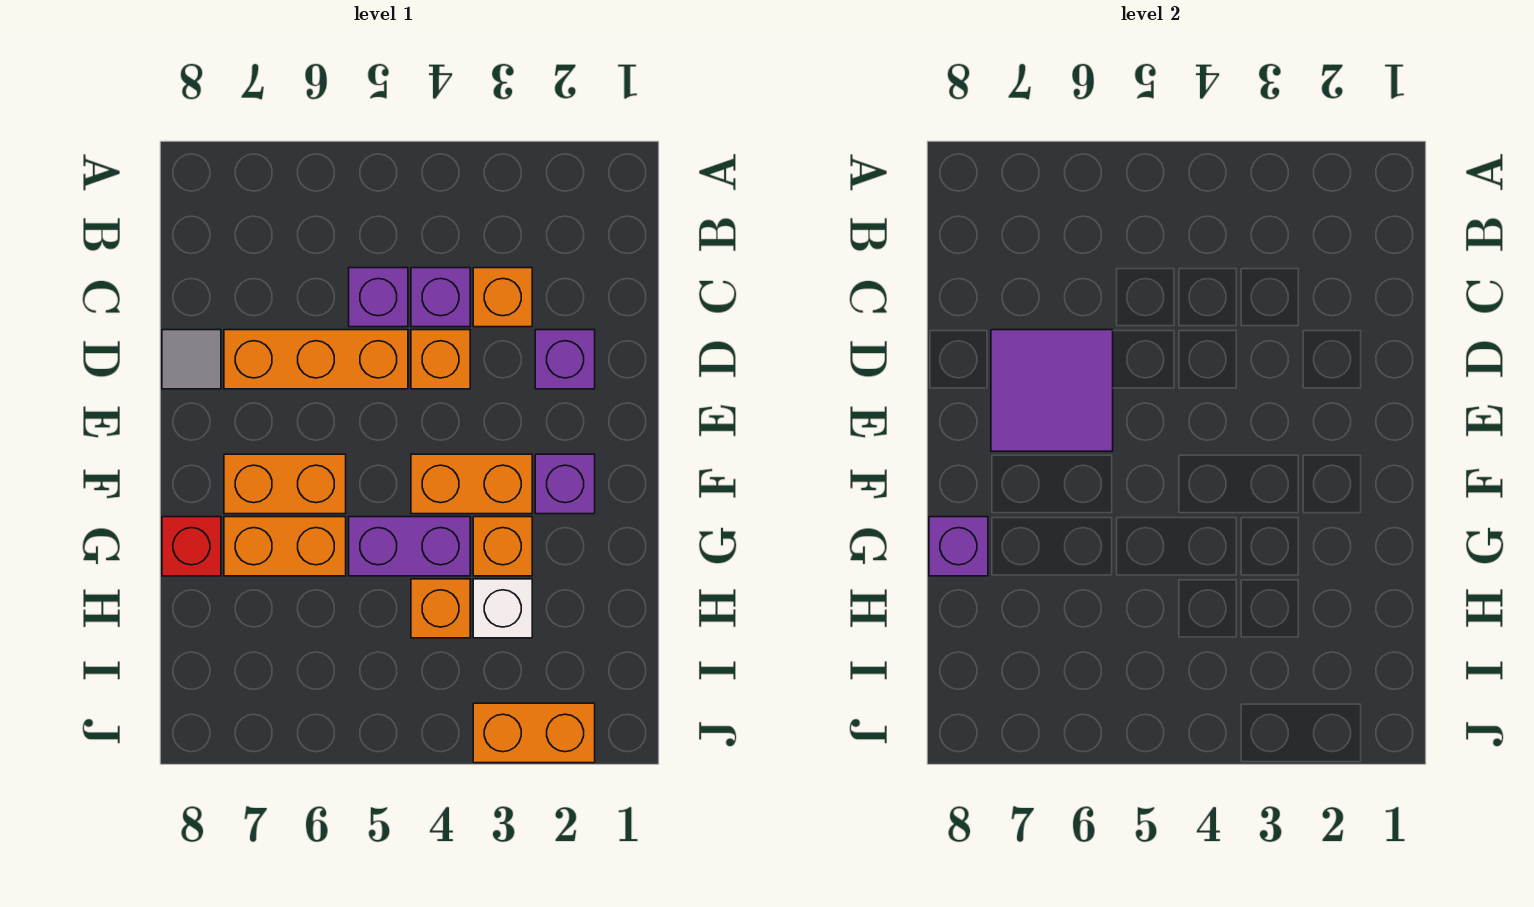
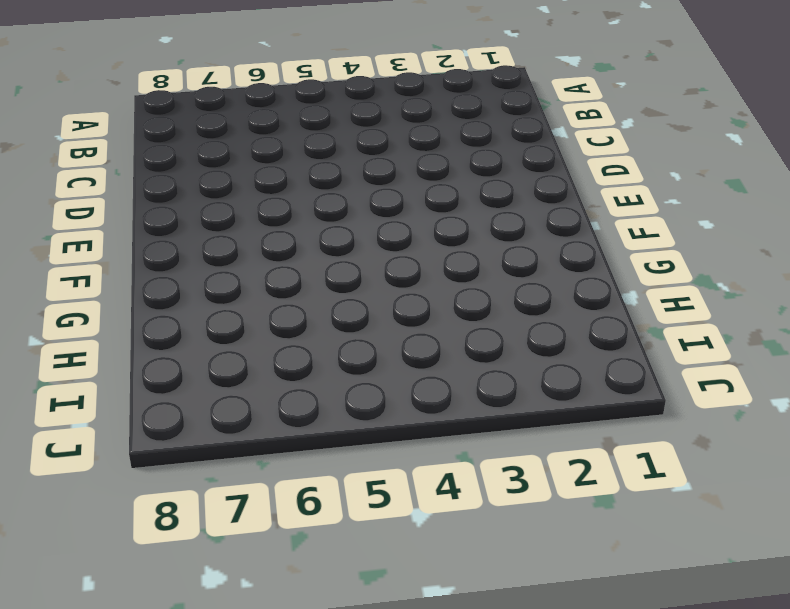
none -> orange 1x1 brick [473,268,532,327]
none -> purple 1x1 brick [411,268,470,327]
none -> purple 1x1 brick [349,268,408,327]

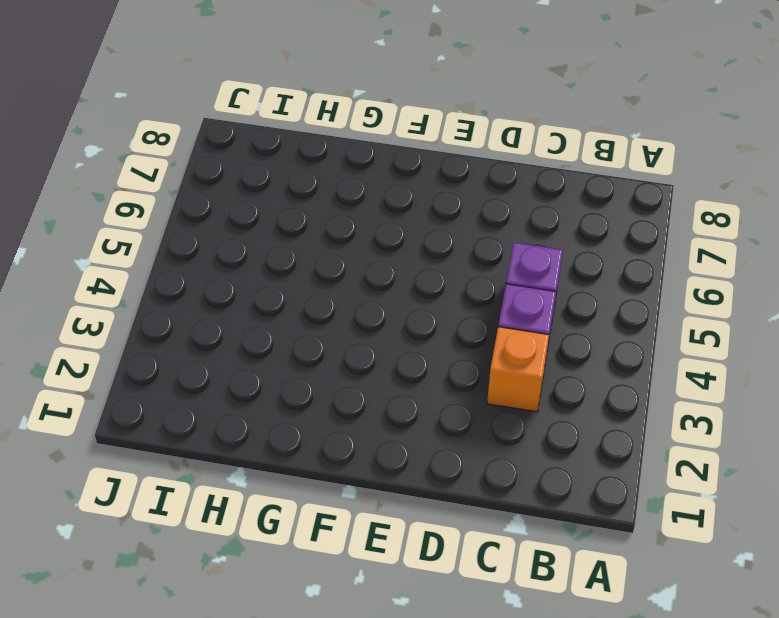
none -> purple 1x1 brick [535,330,595,389]
none -> orange 1x1 brick [411,330,470,389]
none -> orange 1x3 brick [224,330,408,389]

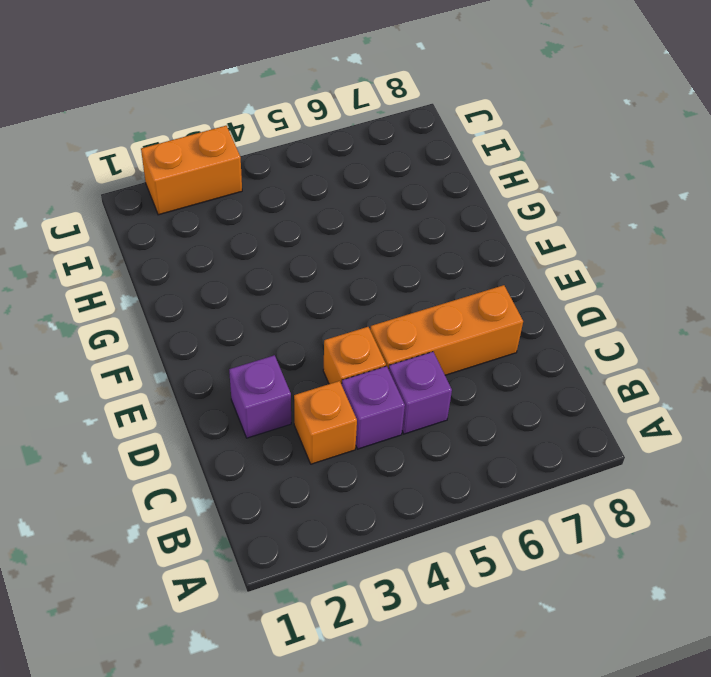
none -> grey 1x1 tile [162,330,221,389]
none -> purple 1x1 brick [535,454,595,514]
none -> orange 1x2 brick [411,454,532,514]

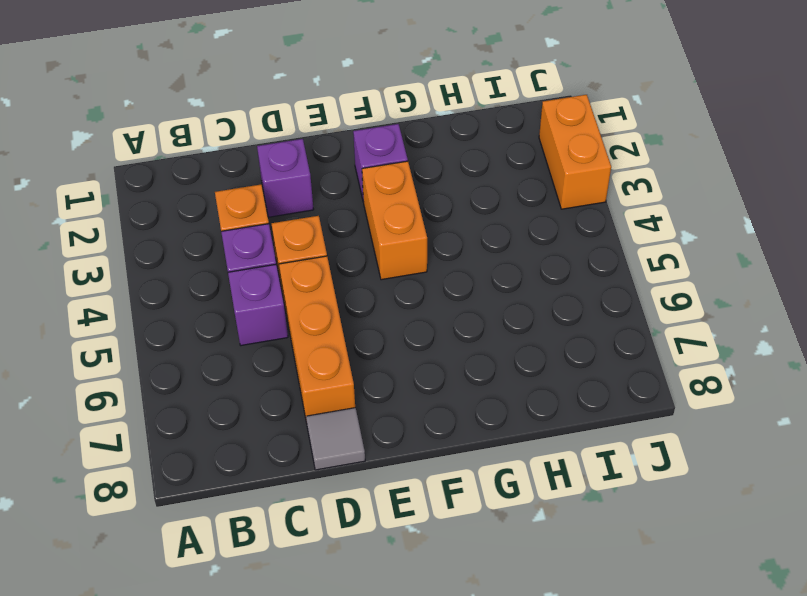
none -> orange 1x2 brick [224,454,346,514]
none -> orange 1x1 brick [473,517,532,576]
none -> purple 1x2 brick [349,517,470,576]

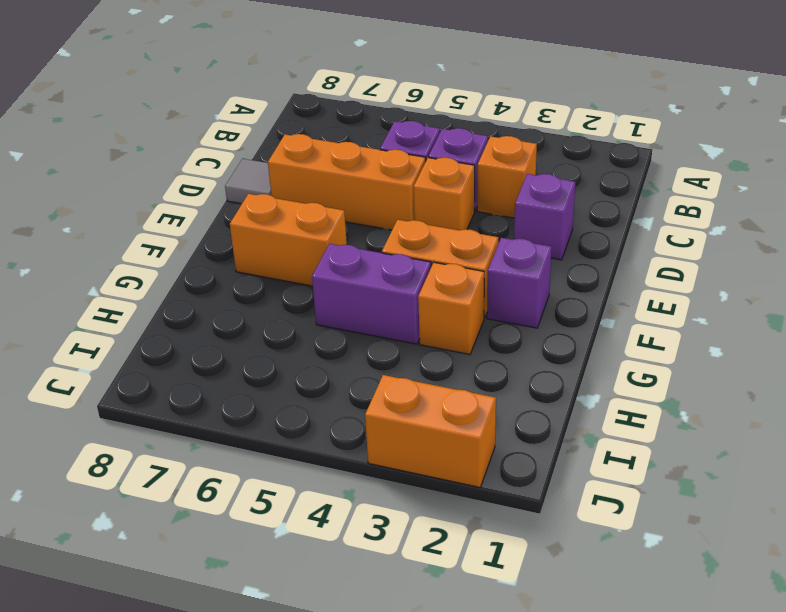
none -> orange 1x2 brick [224,517,346,576]
none -> red 1x1 brick [162,517,221,576]
none -> white 1x1 brick [473,579,532,638]

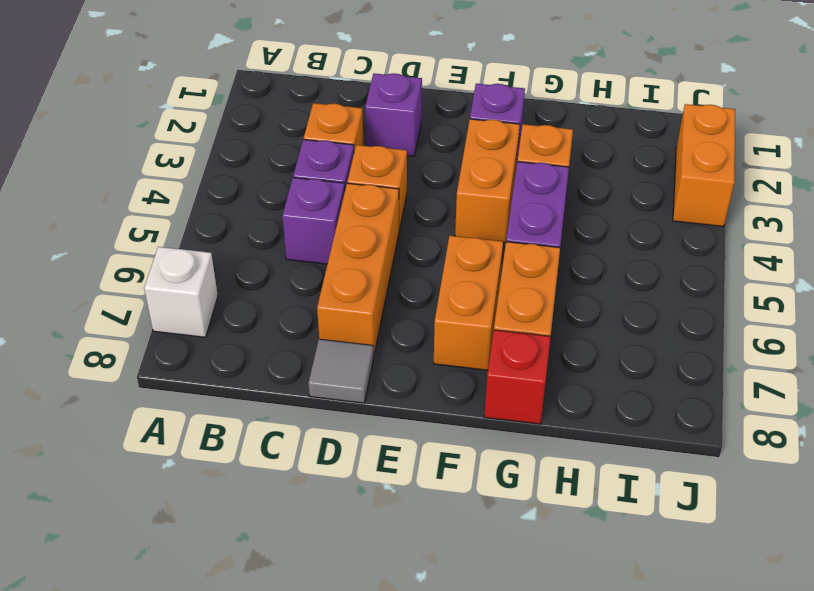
white 1x1 brick [144,247,218,337] -> white 1x1 brick moved to [473,579,532,638]
none -> orange 1x1 brick [411,579,470,638]
none -> purple 2x2 tile [991,330,1113,451]
none -> purple 1x1 brick [929,517,988,576]

